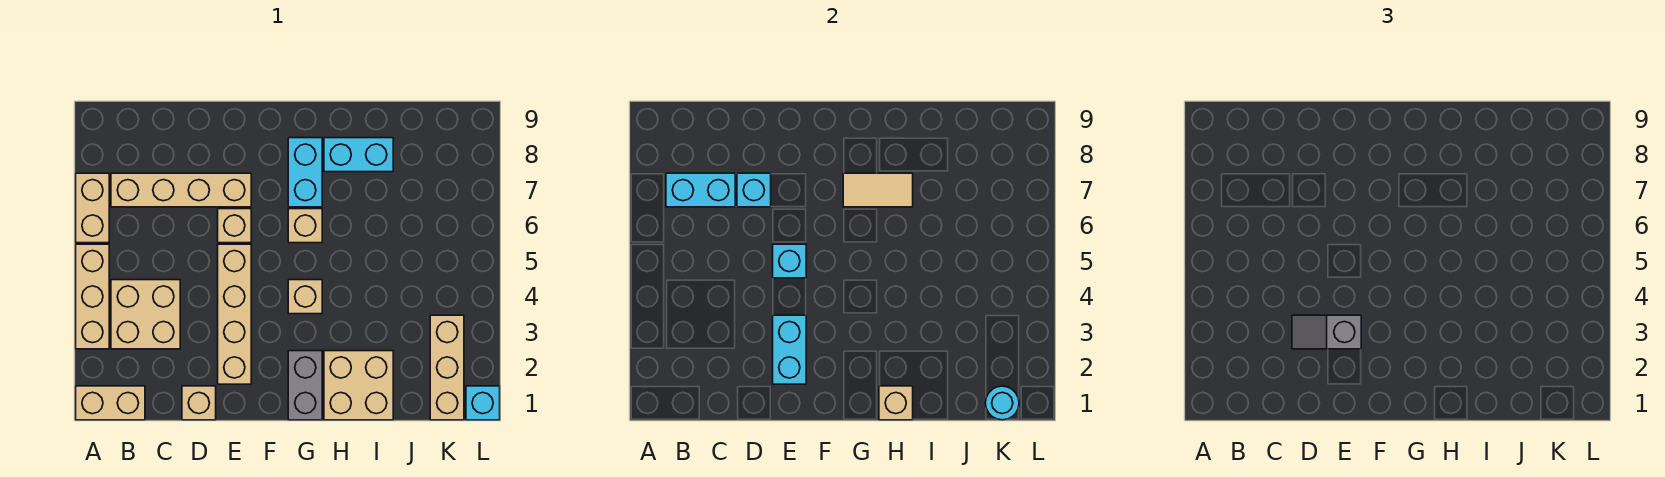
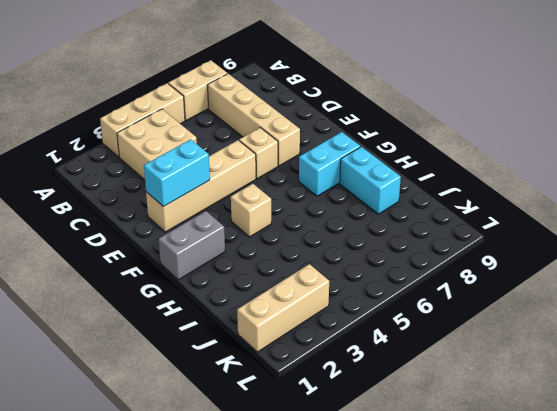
none -> tan 1x2 brick [76,386,145,420]
none -> tan 1x1 brick [182,386,216,420]
none -> tan 1x1 brick [288,209,322,243]

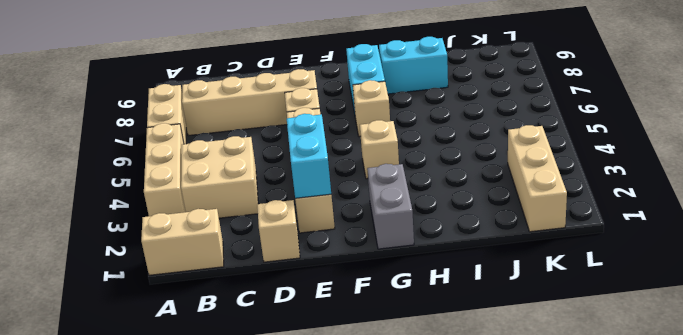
none -> tan 2x2 brick [324,351,393,420]
none -> cyan 1x1 brick [466,386,500,420]
none -> cyan 1x2 brick [666,173,735,207]

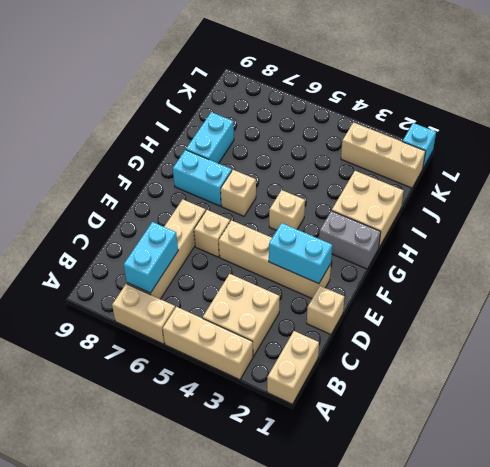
none -> cyan 1x1 brick [737,173,771,207]
none -> cyan 1x1 brick [773,244,806,278]
none -> tan 1x2 tile [843,173,913,207]

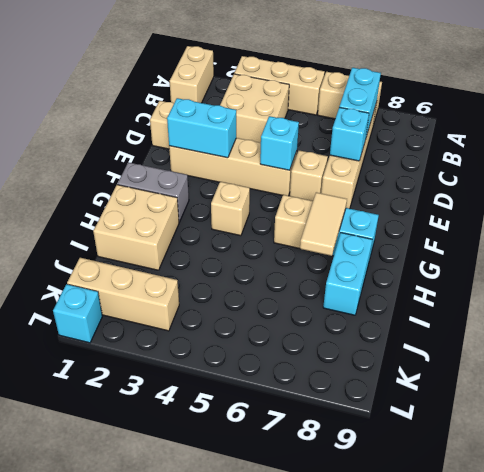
none -> tan 1x1 brick [879,386,913,420]
none -> cyan 1x1 round brick [985,386,1019,420]
none -> grey 1x2 slope [1292,315,1361,349]

